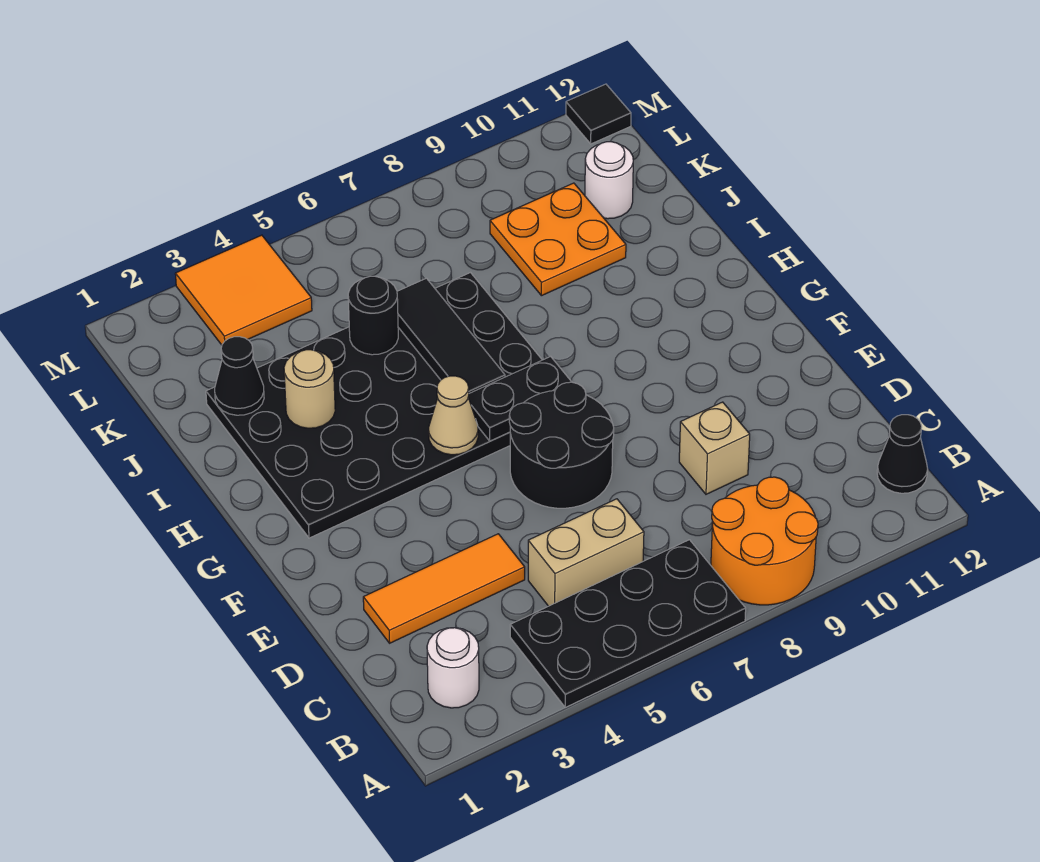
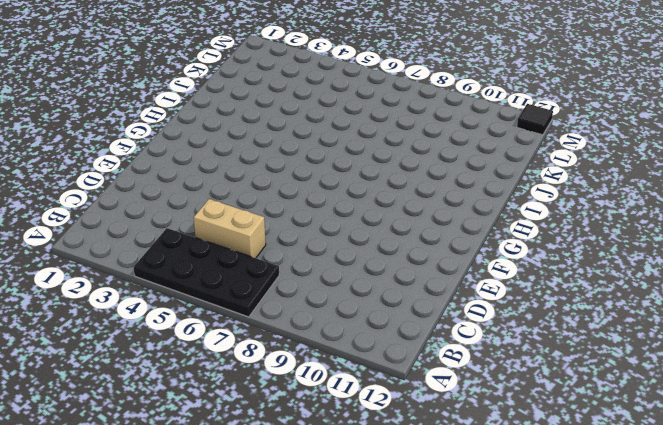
none -> orange 2x2 round brick [711,477,818,605]
none -> white 1x1 round brick [427,628,479,708]
none -> black 1x1 cone [877,415,928,493]

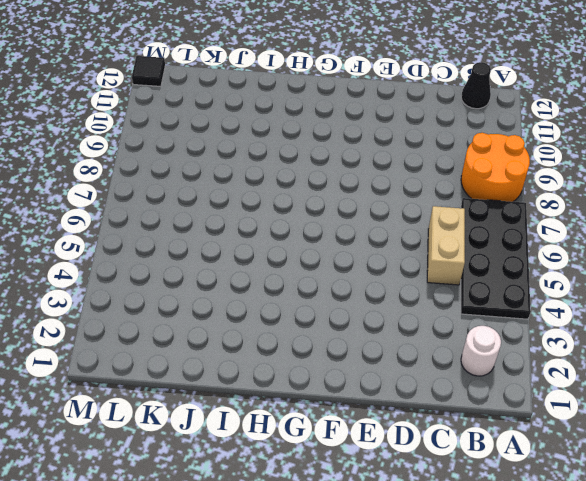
none -> orange 1x3 tile [363,534,525,643]
none -> tan 1x1 brick [679,402,750,494]
none -> black 2x2 round brick [509,382,614,508]

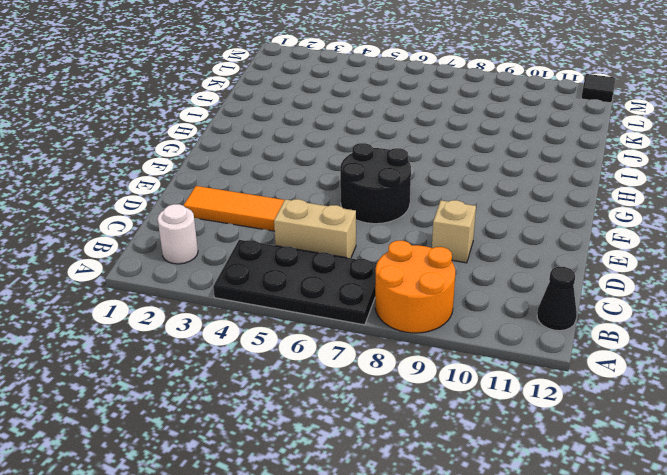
none -> black 4x6 plate [206,273,542,538]
none -> orange 2x2 plate [490,183,626,296]
none -> white 1x1 round brick [585,142,633,219]

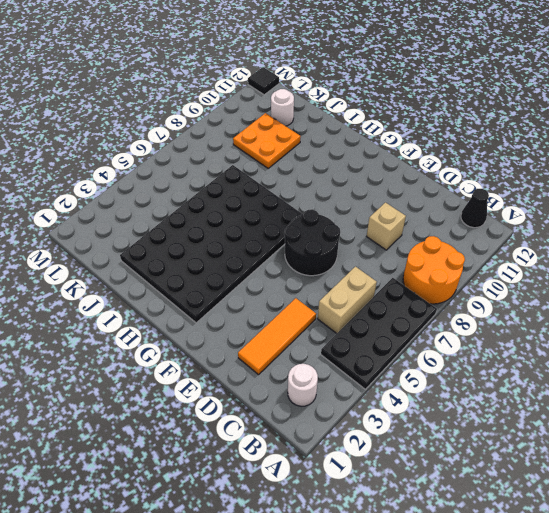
none -> orange 2x2 tile [175,235,312,345]
none -> tan 1x1 cone [429,376,478,455]
none -> black 1x2 plate [468,356,571,441]

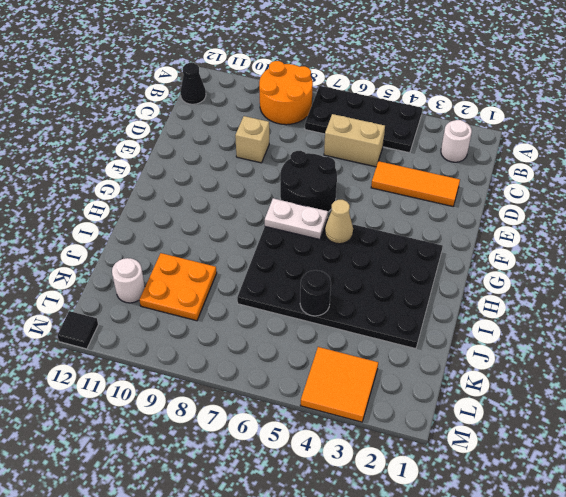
white 1x2 plate [265,198,328,239] -> black 1x2 plate [468,356,571,441]
none -> black 1x3 tile [397,278,505,393]
none -> tan 1x1 round brick [284,350,335,428]
none -> black 1x1 cone [215,337,264,415]

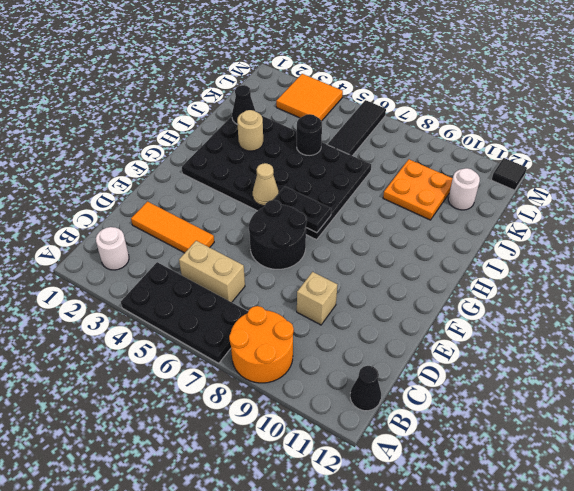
black 1x3 tile [328,100,386,156] -> black 1x3 tile moved to [397,278,505,393]

